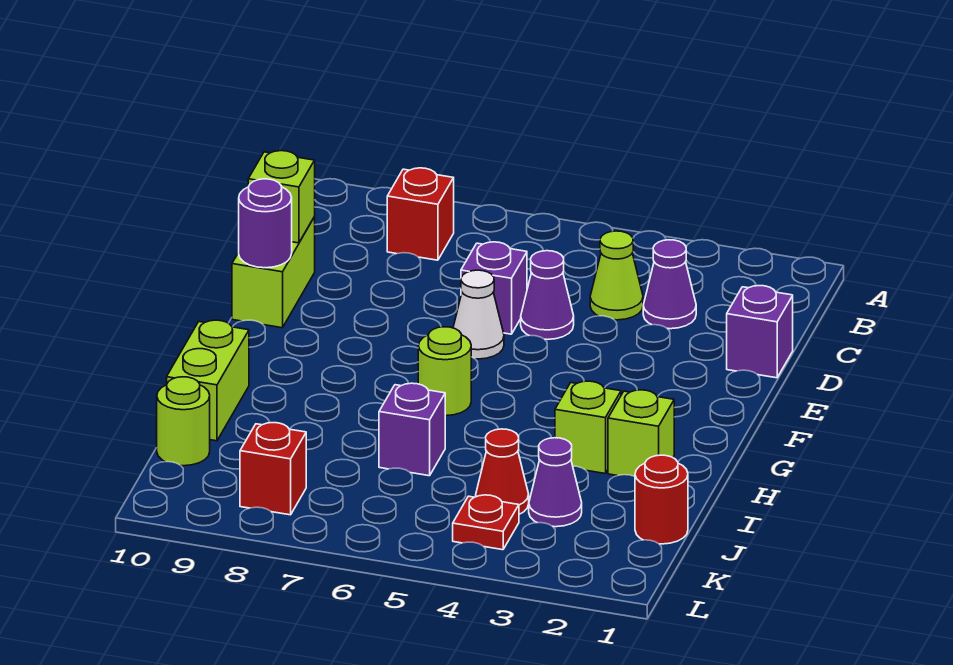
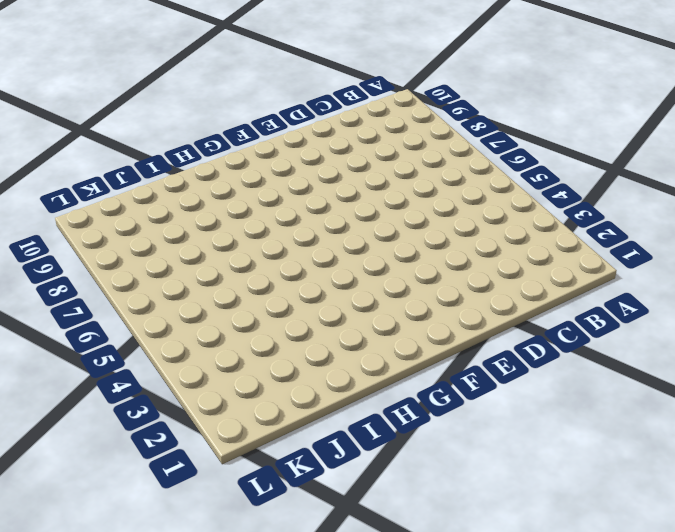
none -> red 1x1 brick [387,168,454,260]
none -> purple 1x1 cone [643,240,696,329]
none -> lime 1x1 cone [590,231,643,320]

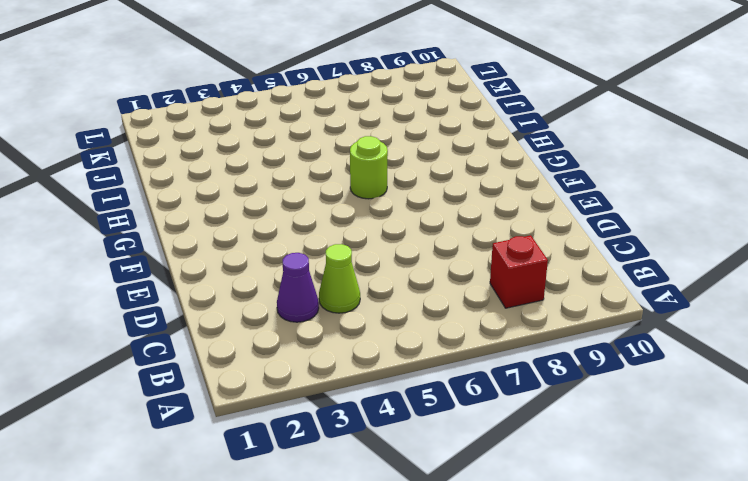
none -> purple 1x1 brick [727,286,793,378]
none -> purple 1x1 cone [521,251,574,340]
none -> purple 1x1 brick [461,242,527,334]

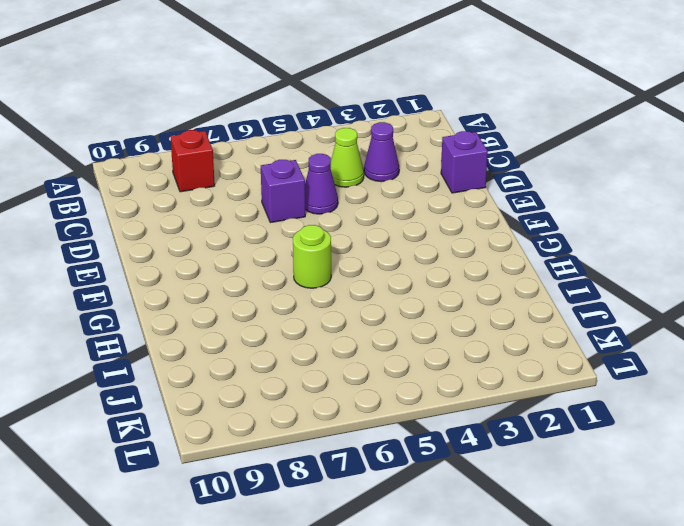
none -> lime 1x2 brick [232,217,315,328]
none -> white 1x1 cone [453,270,504,359]
none -> lime 1x1 brick [608,390,674,476]

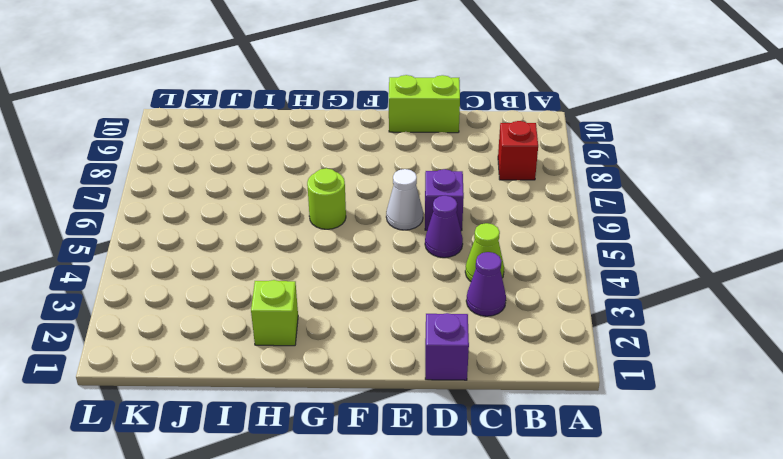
none -> lime 1x1 brick [555,381,621,473]
none -> lime 1x2 brick [167,320,249,441]
none -> purple 1x1 brick [379,383,445,476]

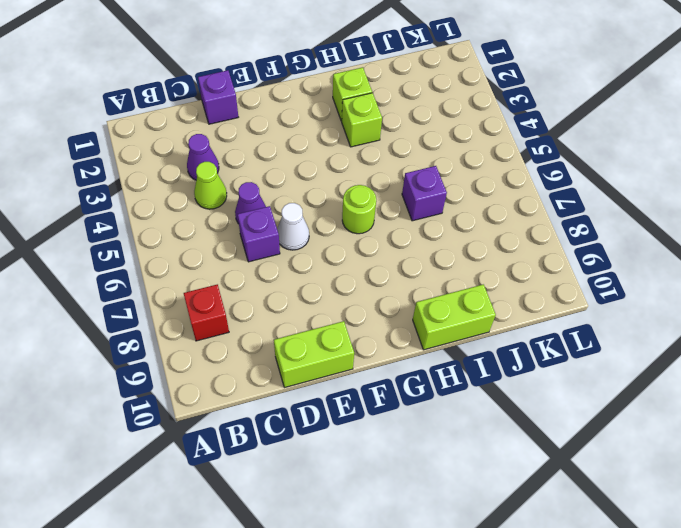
none -> red 1x1 round brick [635,455,688,544]
none -> purple 1x1 cone [529,438,582,527]
none -> red 1x1 cone [476,429,529,514]

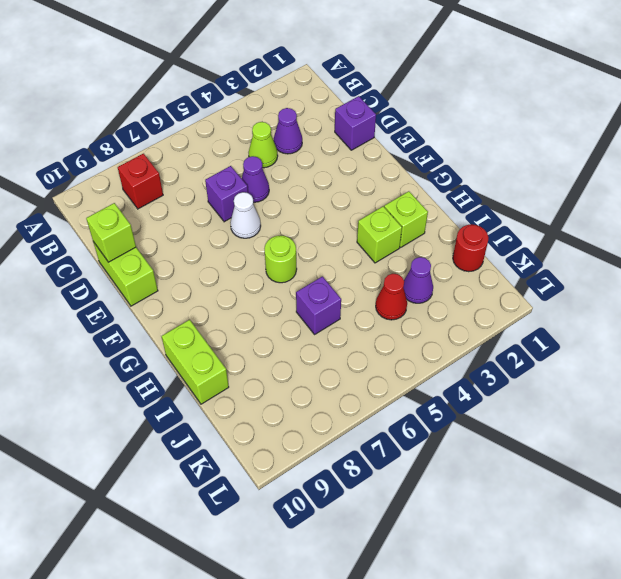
none -> lime 1x1 round brick [157,377,210,466]
none -> red 1x1 plate [453,495,519,550]
none -> red 1x1 brick [240,423,306,515]

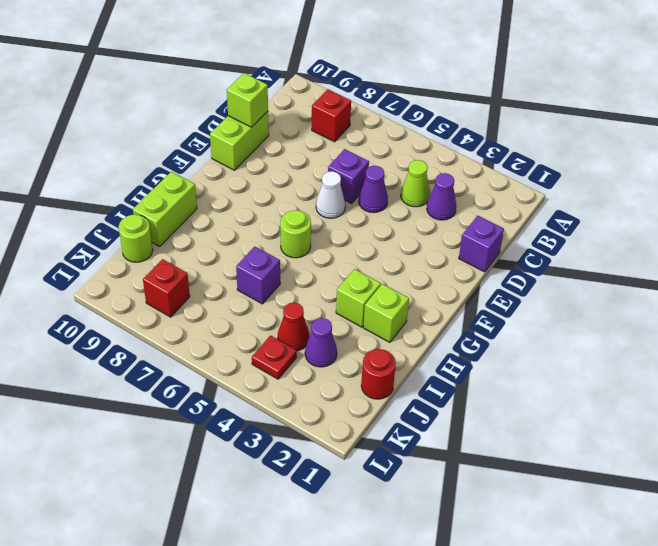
none -> purple 1x1 round brick [239,179,292,268]

